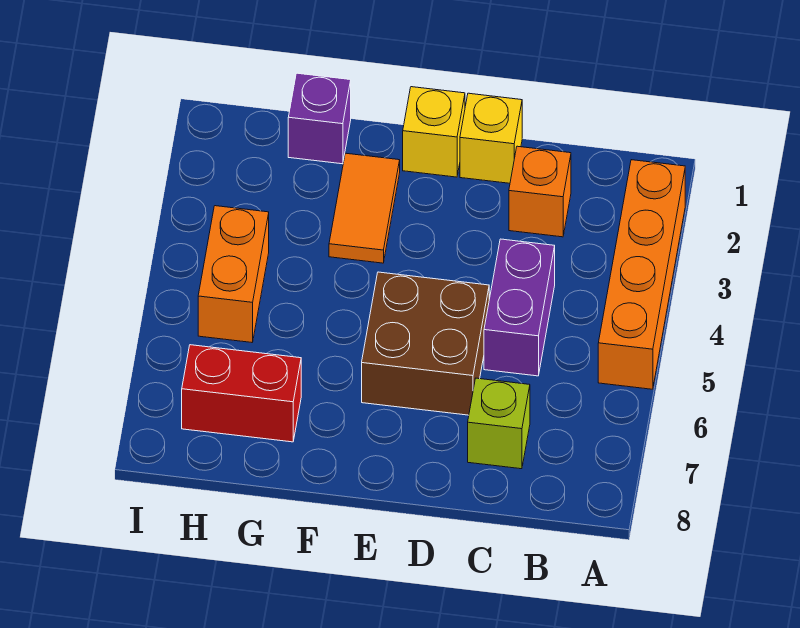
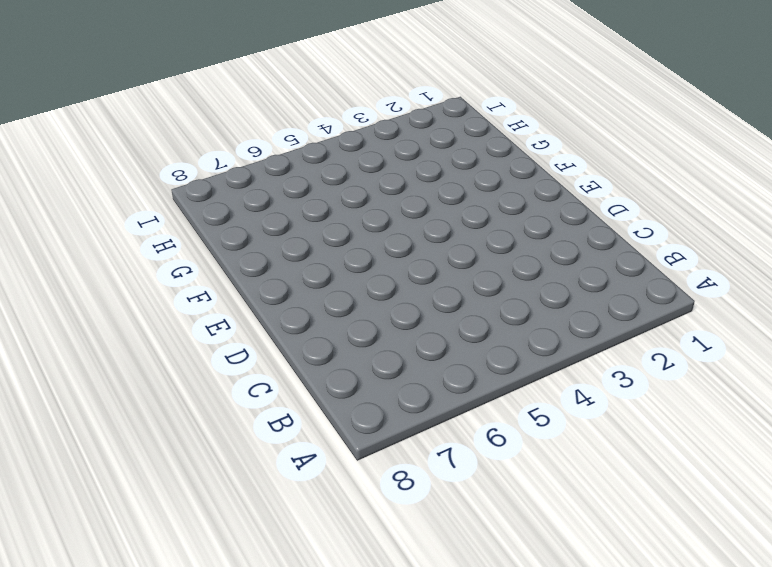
none -> orange 1x4 brick [598,160,685,389]
none -> orange 1x1 brick [509,146,571,237]

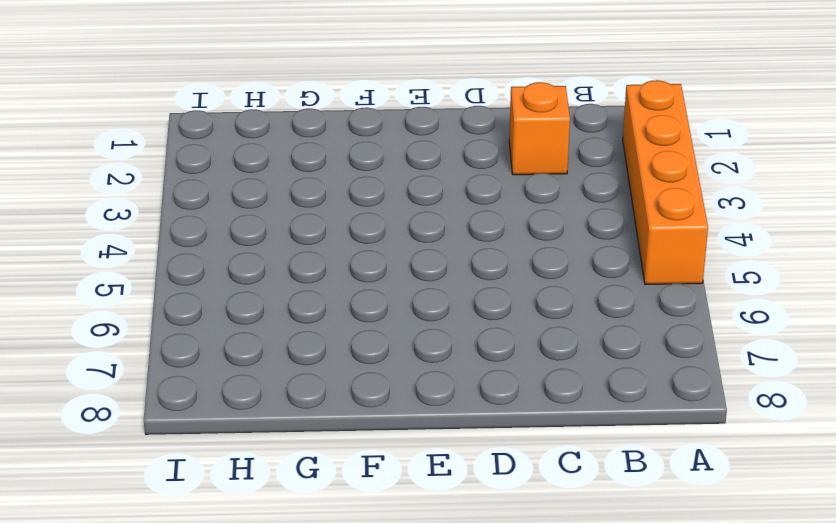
none -> purple 1x2 brick [484,239,555,376]
none -> lime 1x1 brick [468,378,530,469]

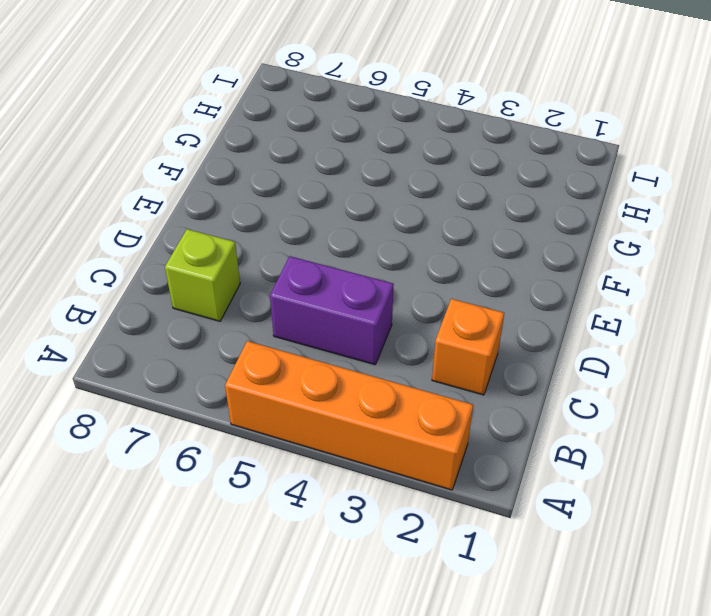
none -> yellow 1x1 brick [460,93,522,183]
none -> brown 2x2 brick [362,272,489,415]

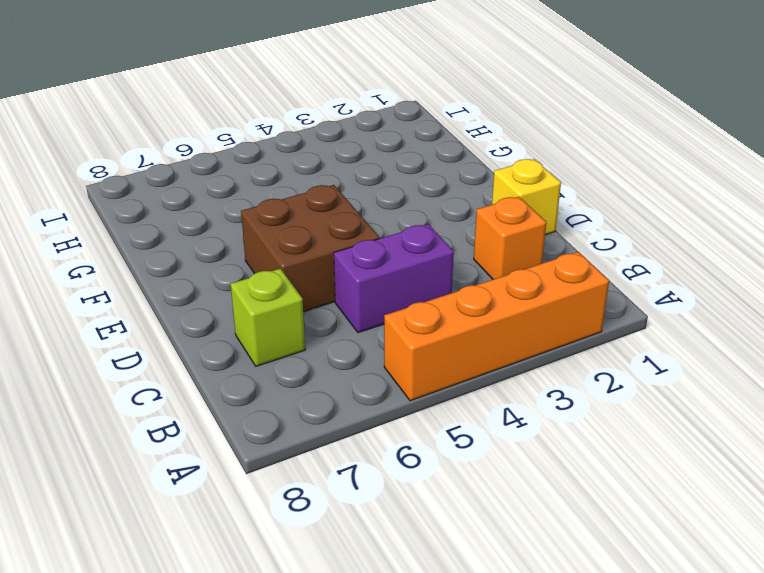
none -> yellow 1x1 brick [403,87,465,177]
none -> orange 1x2 tile [329,153,400,263]

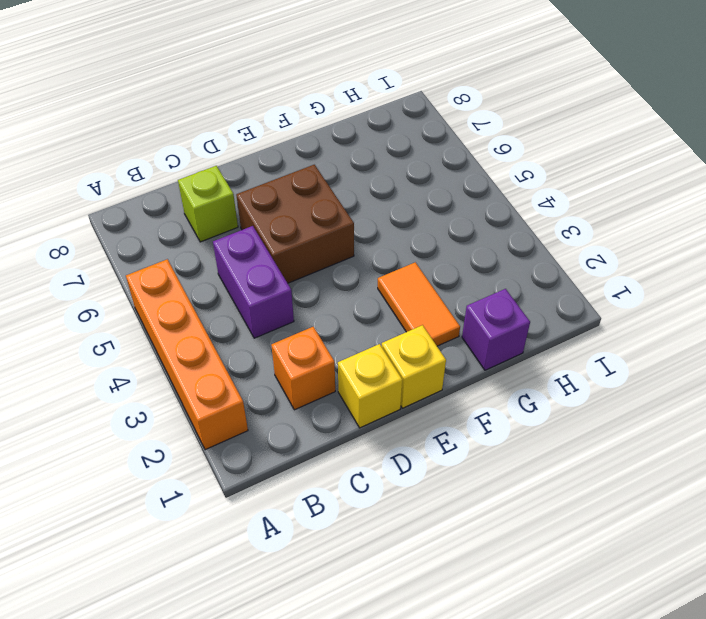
none -> red 1x2 brick [182,345,301,442]
none -> orange 1x2 brick [198,206,269,342]

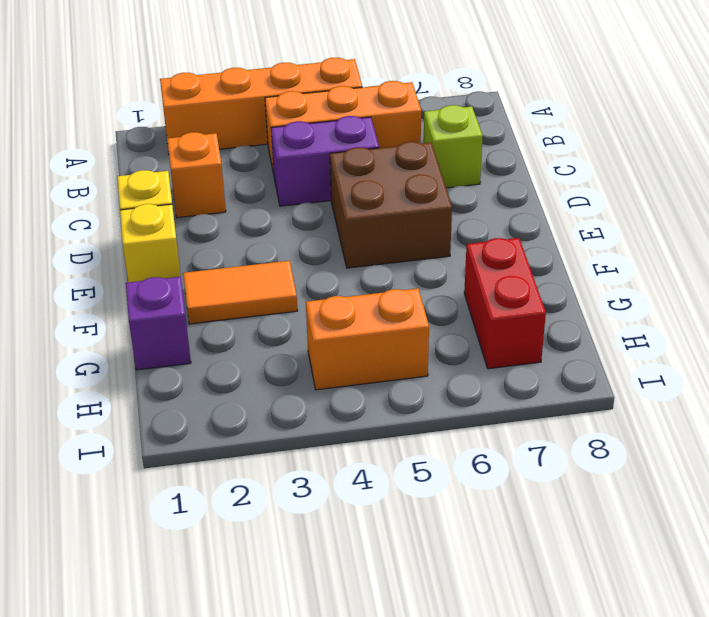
orange 1x3 brick [265,81,421,174] -> none

